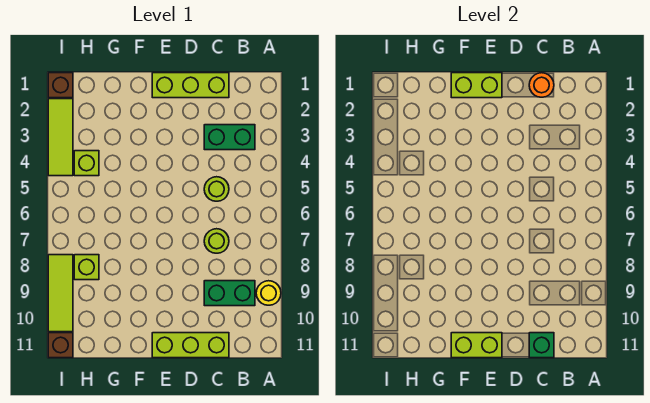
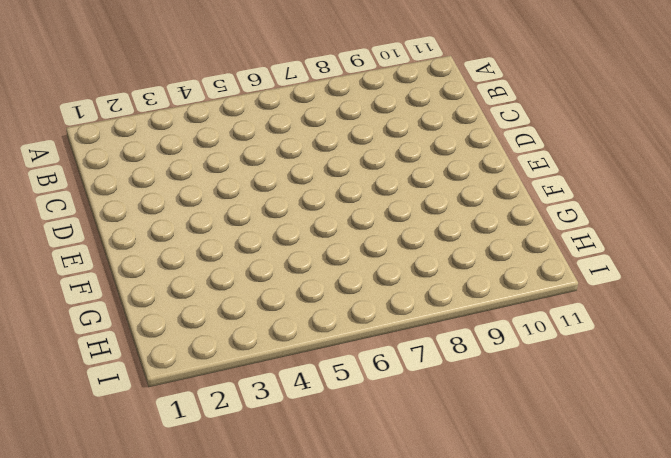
none -> yellow 1x1 round brick [256,281,281,305]
none -> green 1x2 brick [204,125,255,150]
none -> green 1x2 brick [204,281,255,306]

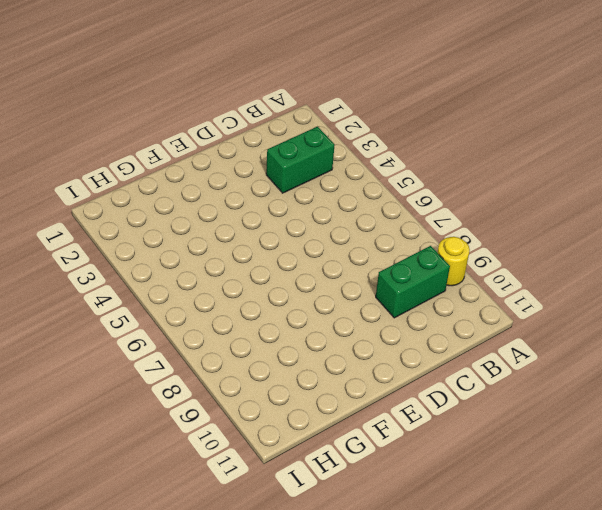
none -> lime 1x3 brick [152,73,229,98]
none -> lime 1x1 round brick [204,177,229,201]
none -> lime 1x1 round brick [204,229,229,253]

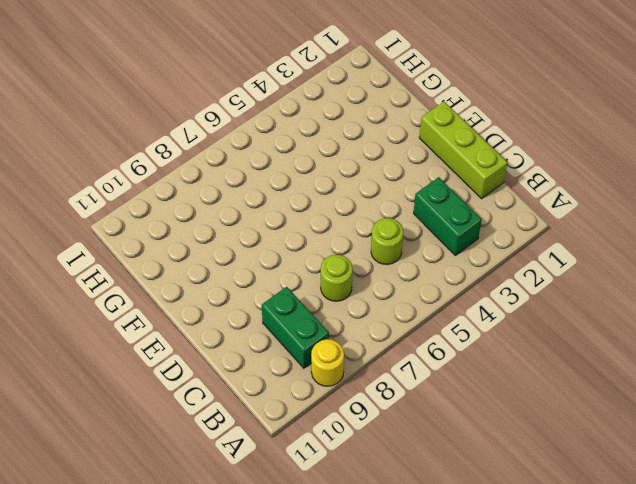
none -> lime 1x3 brick [152,333,229,358]
none -> lime 1x1 brick [74,151,99,176]
none -> lime 1x1 brick [74,255,99,280]

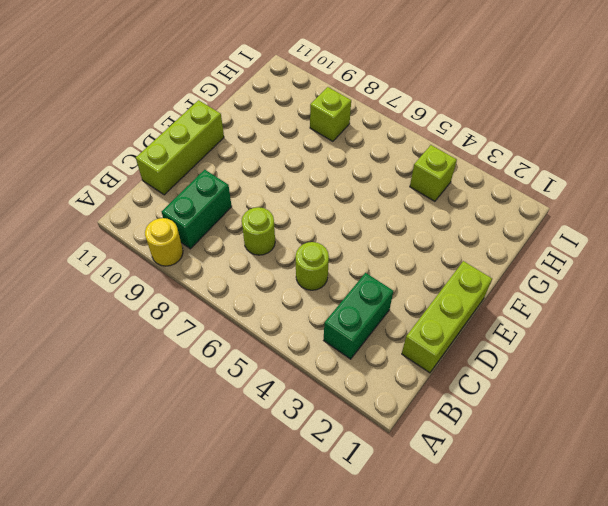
none -> brown 1x1 brick [48,73,73,98]
none -> lime 1x3 tile [48,99,73,176]
none -> lime 1x3 tile [48,255,73,332]

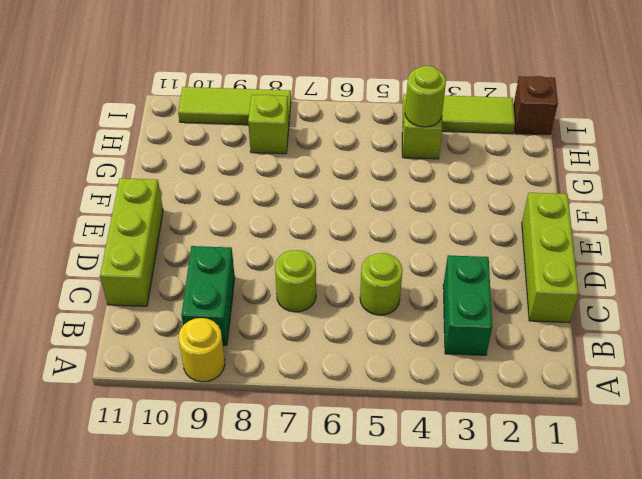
lime 1x1 round brick [405,66,446,127] -> none
none -> brown 1x1 brick [48,333,73,358]
none -> orange 1x1 round brick [529,73,554,97]
none -> green 1x1 brick [529,333,554,358]

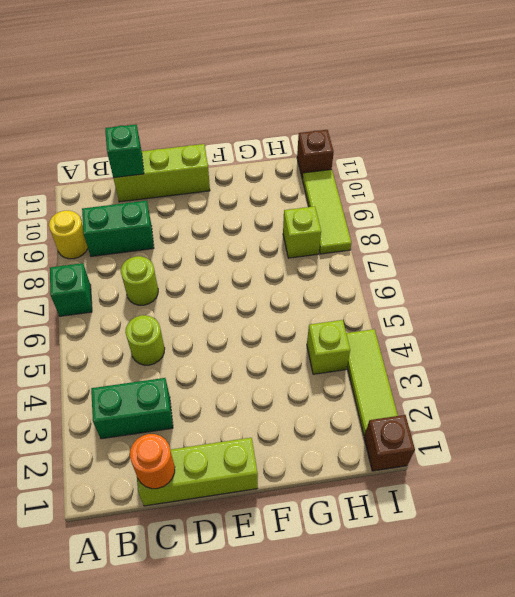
green 1x1 brick [50,263,92,316] -> none
none -> lime 1x2 brick [451,73,502,98]
none -> lime 1x2 brick [451,333,502,358]

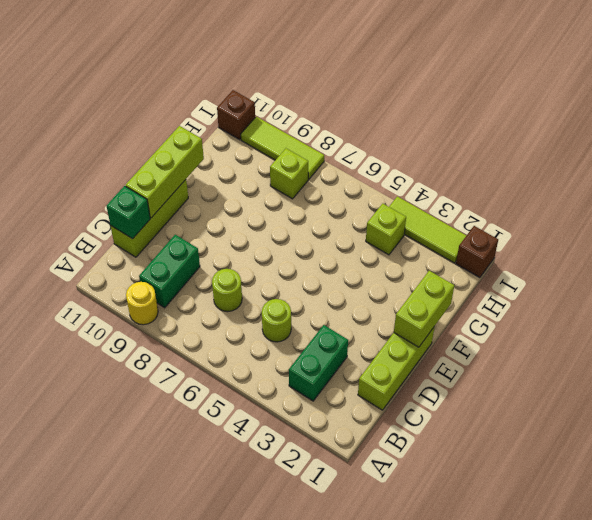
lime 1x3 brick [125,126,204,218] -> lime 1x2 brick [451,333,502,358]
none -> orange 1x1 round brick [529,73,554,97]

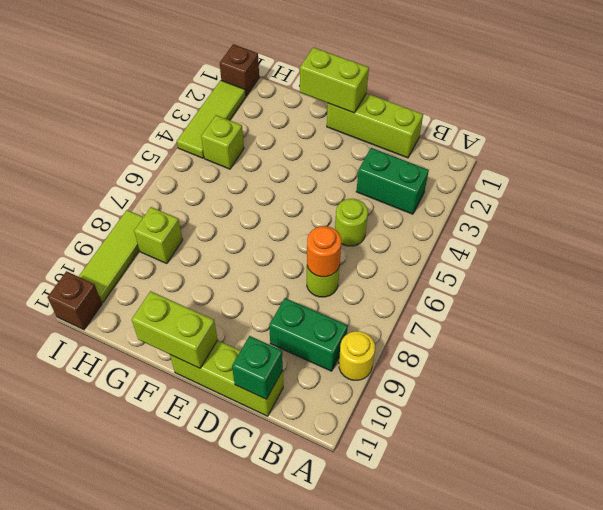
orange 1x1 round brick [307,226,341,277] -> orange 1x1 round brick moved to [529,73,554,97]

